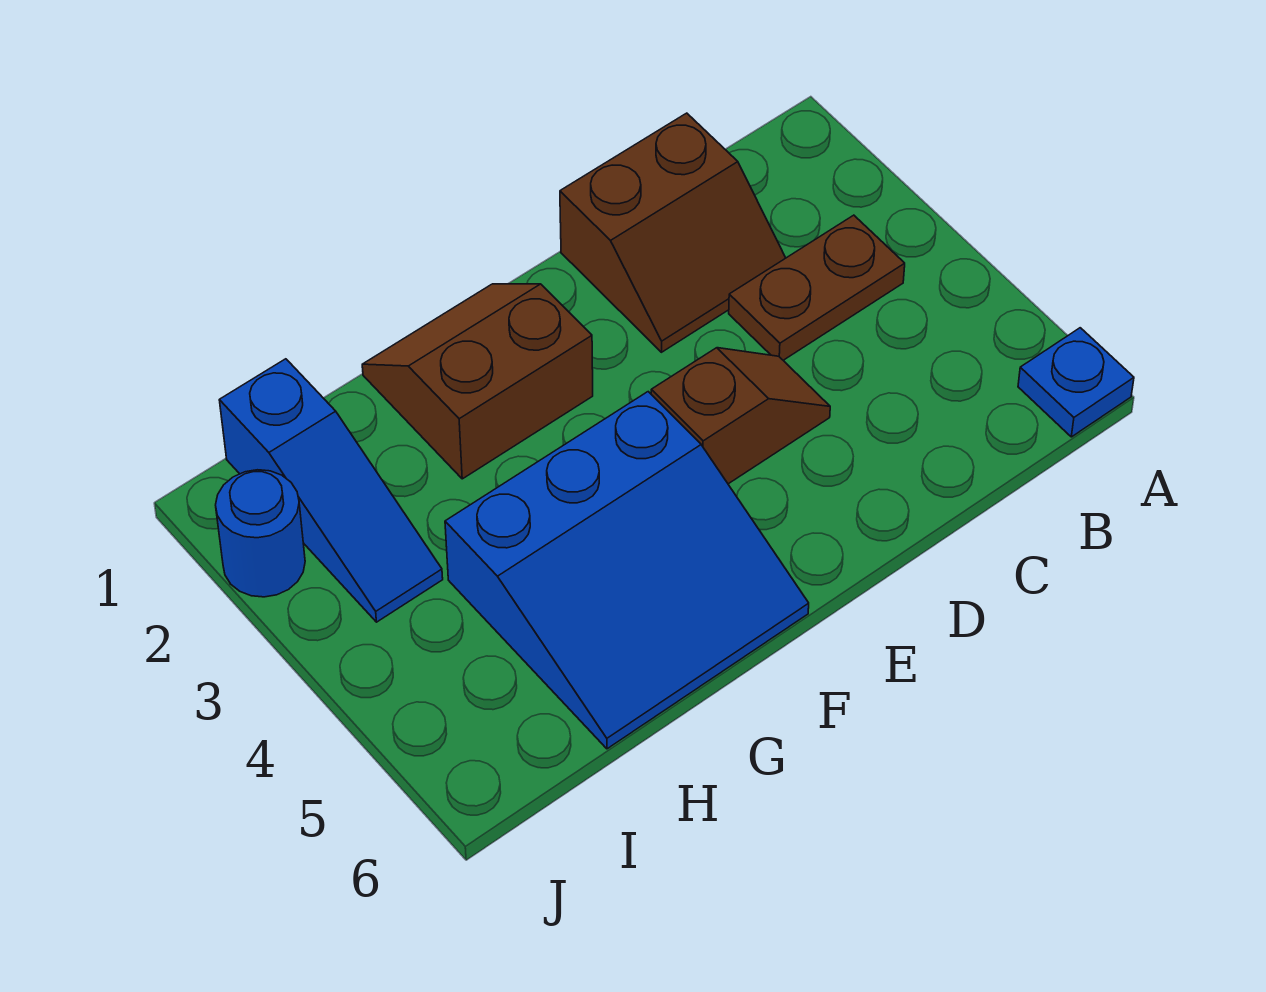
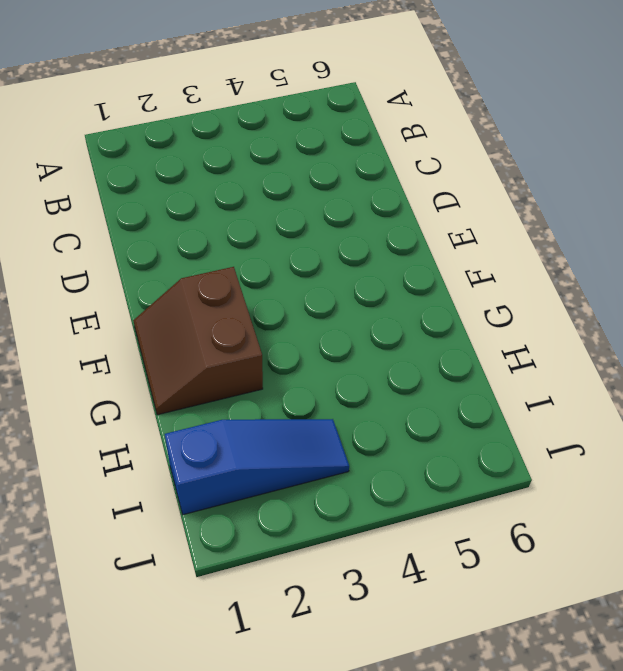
none -> blue 1x1 plate [1018,328,1134,437]
none -> brown 1x2 plate [729,215,905,360]

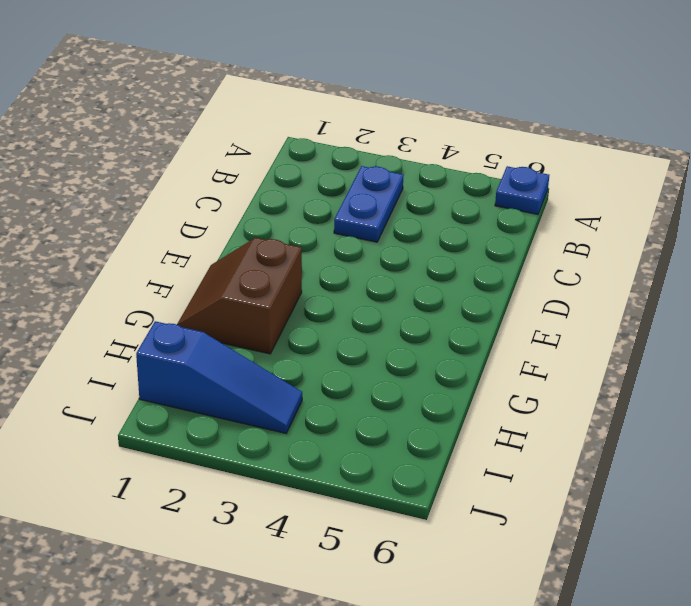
blue 1x2 plate [334,166,404,242] -> brown 1x2 plate [729,215,905,360]
none -> brown 2x2 slope [560,113,785,352]
none -> brown 1x2 slope [651,348,830,484]

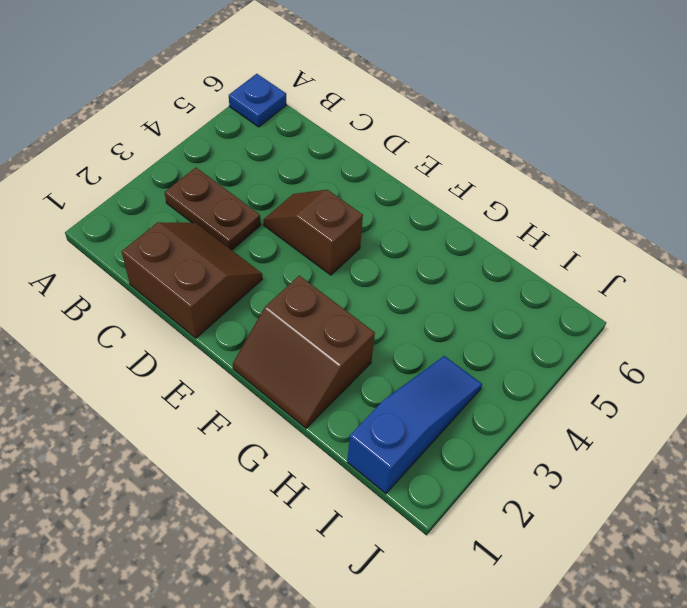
none -> blue 3x3 slope [445,392,809,749]
none -> blue 1x1 round brick [216,470,305,597]

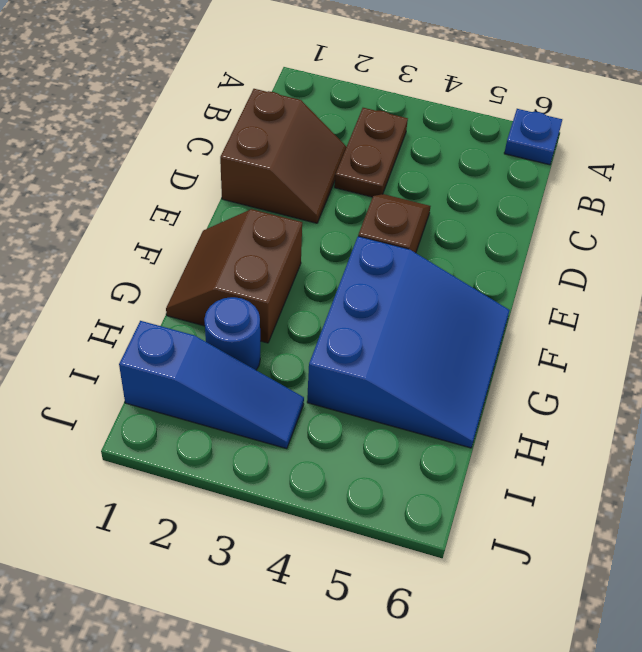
blue 1x1 round brick [204,297,260,370] -> blue 1x1 round brick moved to [216,470,305,597]

